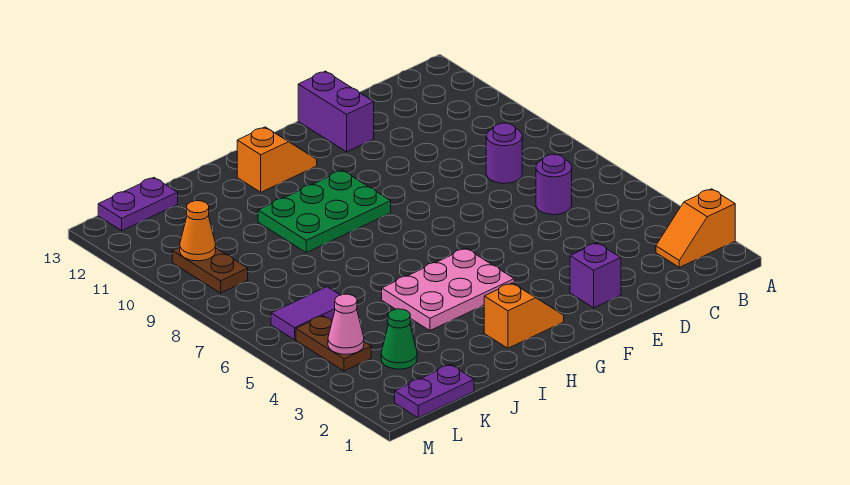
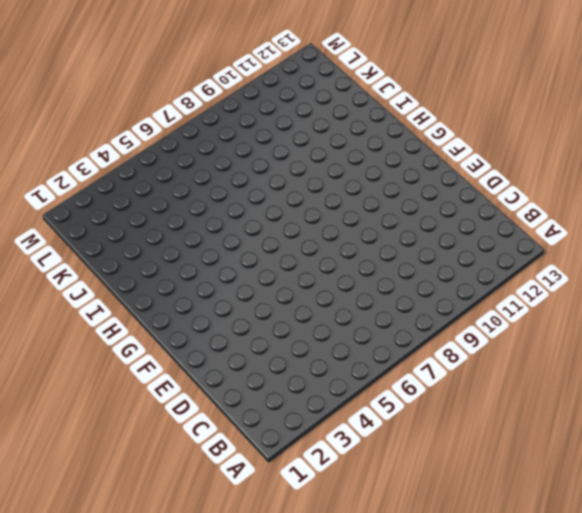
none -> orange 1x2 slope [656,189,735,267]
none -> purple 1x1 round brick [536,154,572,215]
none -> purple 1x1 round brick [486,123,522,183]

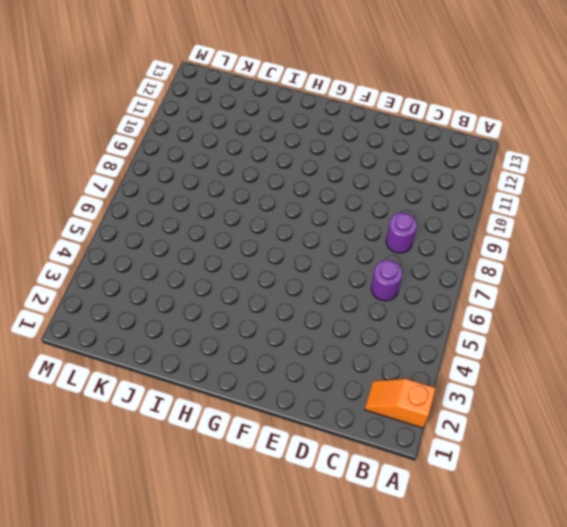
none -> purple 1x1 brick [570,243,621,308]
none -> purple 1x2 brick [298,71,374,152]
none -> orange 1x2 slope [484,283,564,348]

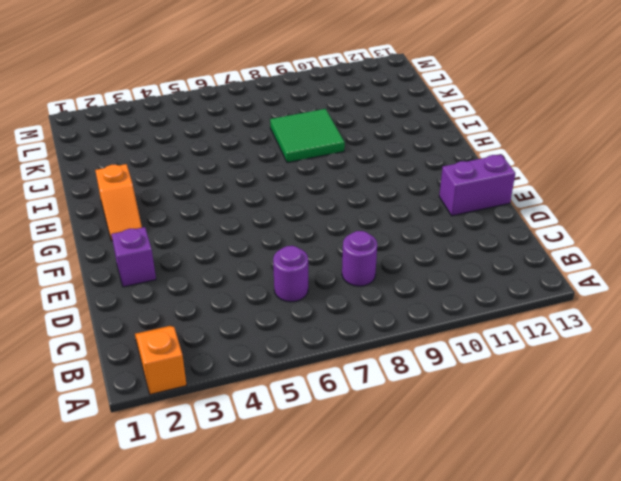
green 2x2 tile [270,109,345,163] -> green 2x3 plate [258,170,391,253]
none -> pink 2x3 plate [382,248,514,331]
none -> orange 1x2 slope [237,127,317,192]
none -> purple 1x2 plate [395,365,474,418]

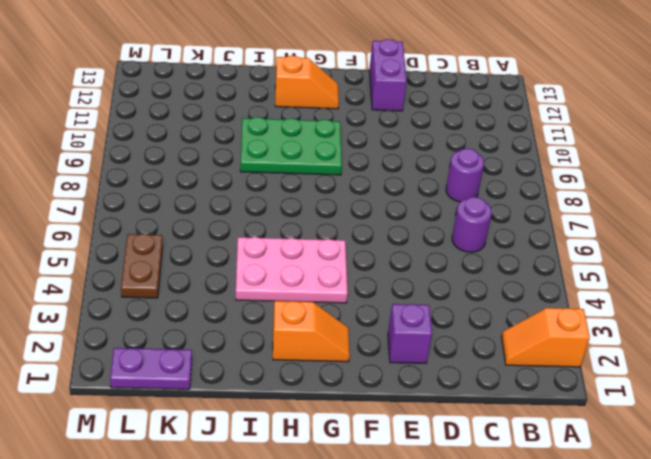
none -> green 1x1 cone [381,309,417,369]
none -> purple 1x2 tile [271,287,340,340]
none -> purple 1x2 plate [98,178,178,230]

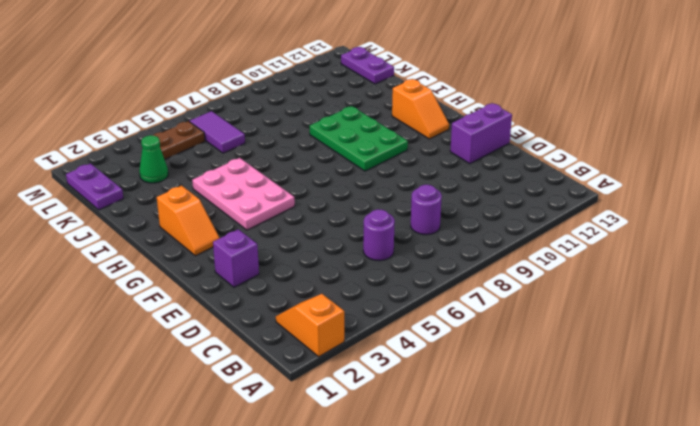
none -> brown 1x2 plate [172,247,248,293]
none -> pink 1x1 cone [328,294,364,354]
none -> orange 1x1 cone [180,201,216,261]

